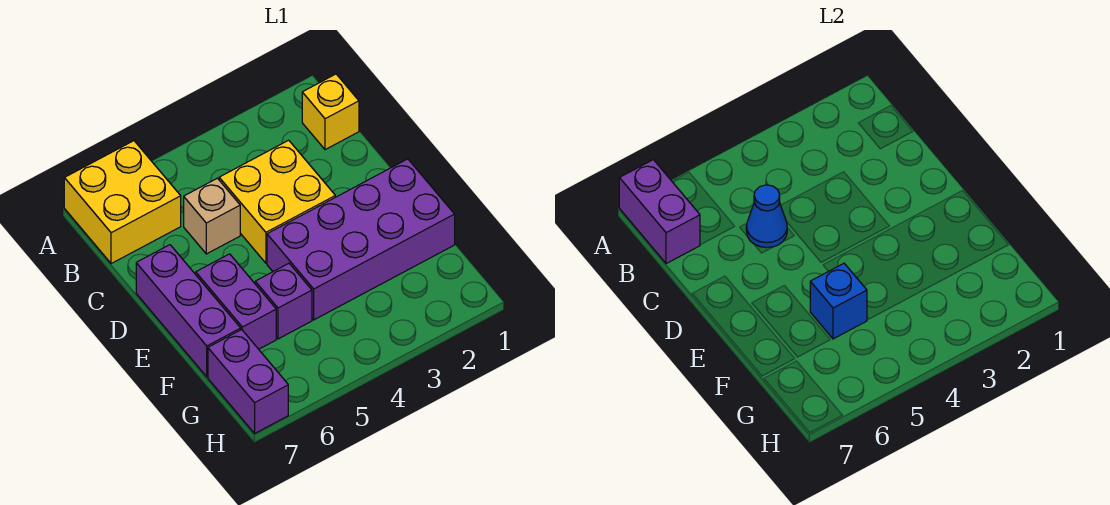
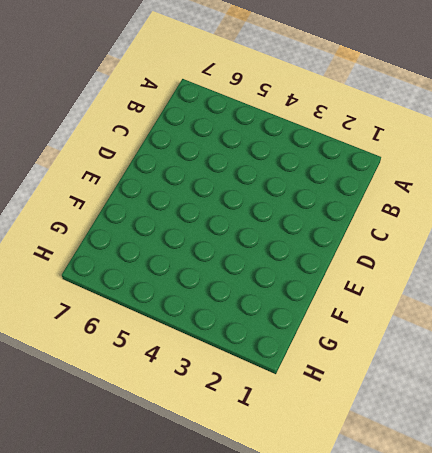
none -> yellow 2x2 brick [64,141,181,264]
none -> yellow 1x1 brick [302,74,359,150]
none -> yellow 2x2 brick [219,140,335,263]

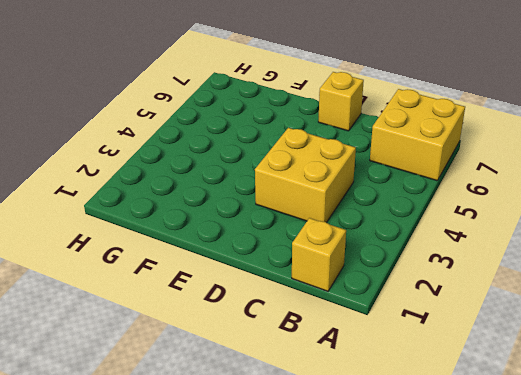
yellow 1x1 brick [318,72,364,131] -> purple 1x3 brick [136,245,241,377]
none -> tan 1x1 brick [184,178,240,254]
none -> purple 2x4 brick [267,159,455,320]
none -> purple 1x2 brick [196,254,276,349]

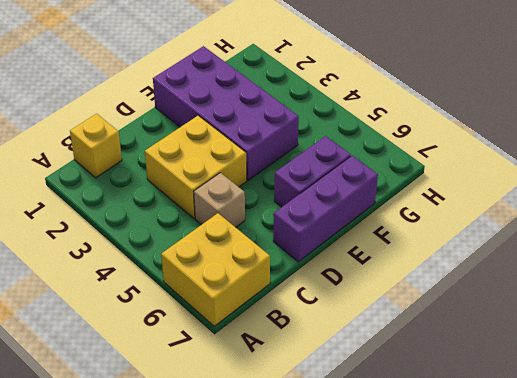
none -> purple 1x1 brick [255,263,312,339]
none -> purple 1x2 brick [208,330,288,433]
none -> purple 1x2 brick [619,160,700,264]

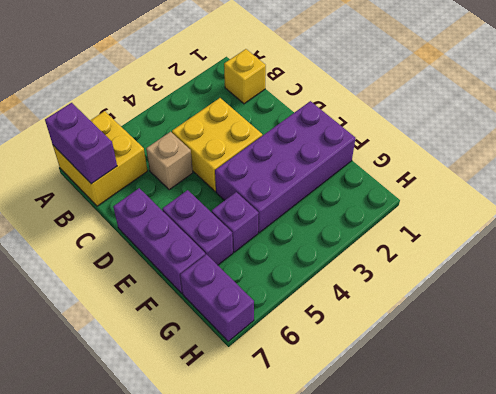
none -> blue 1x1 cone [746,185,787,248]
none -> blue 1x1 brick [810,263,867,339]

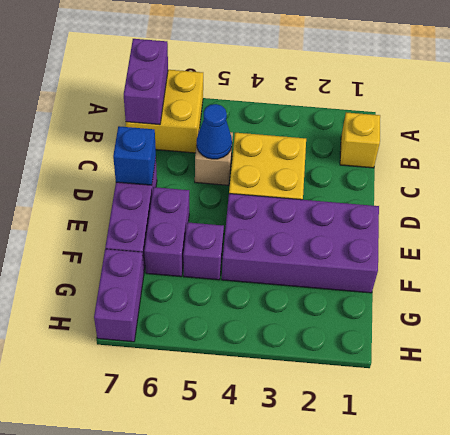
blue 1x1 brick [113,126,156,185] -> blue 1x1 brick moved to [810,263,867,339]

